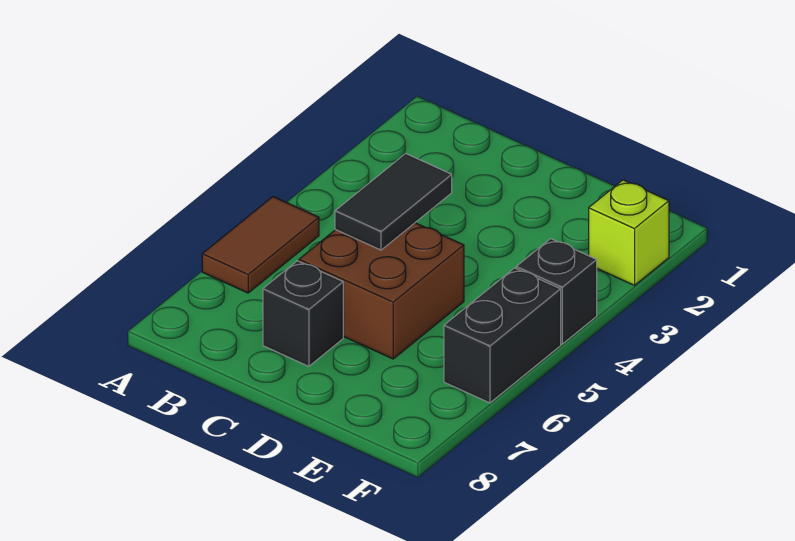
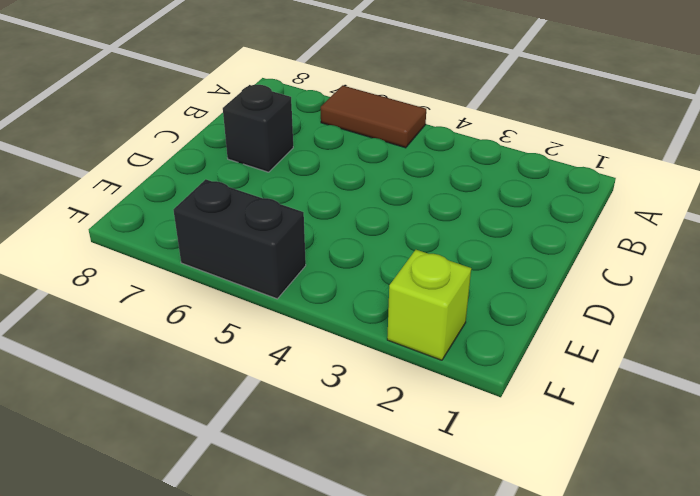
none -> brown 2x2 brick [299,223,464,359]
none -> black 1x1 brick [516,239,597,344]

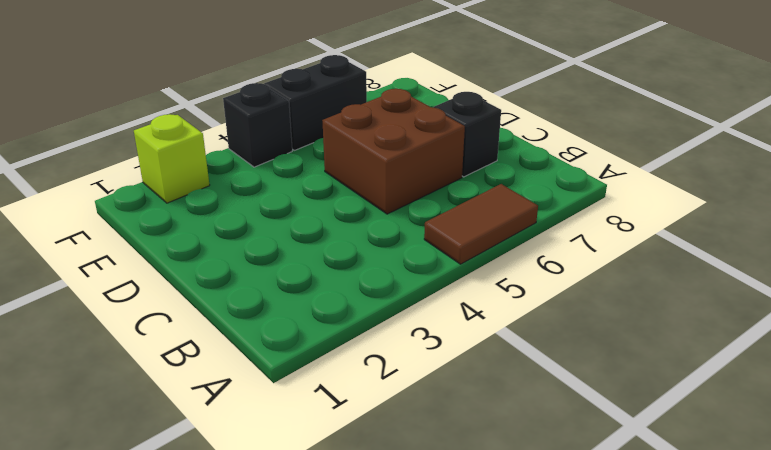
none -> black 1x2 tile [335,154,452,250]

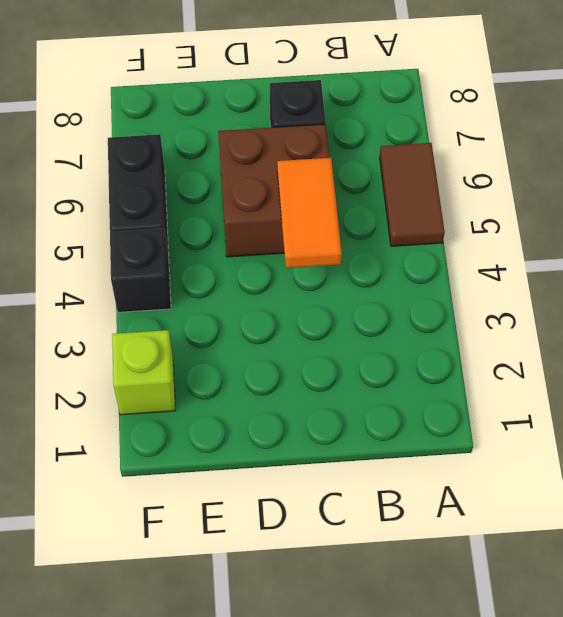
orange 1x2 tile [277,158,342,268] -> black 1x2 tile [335,154,452,250]

